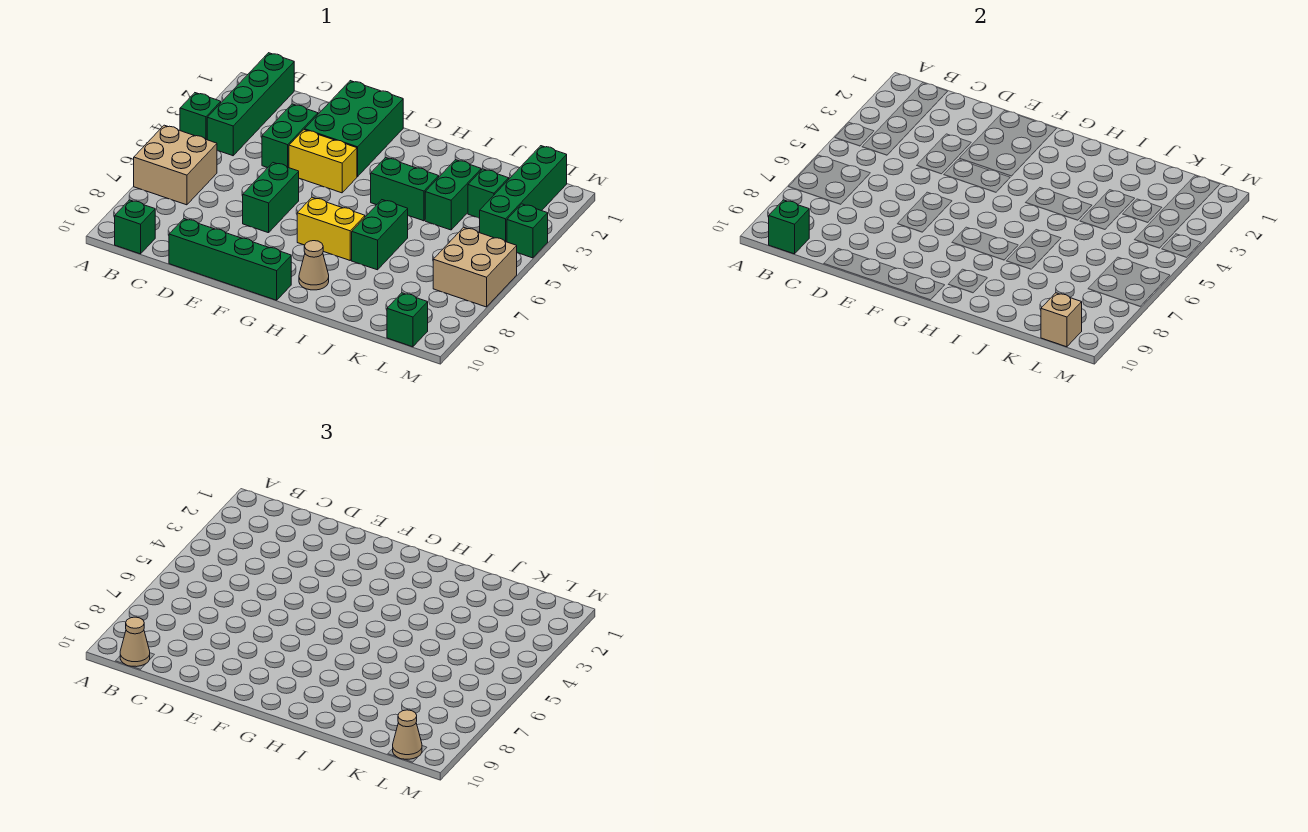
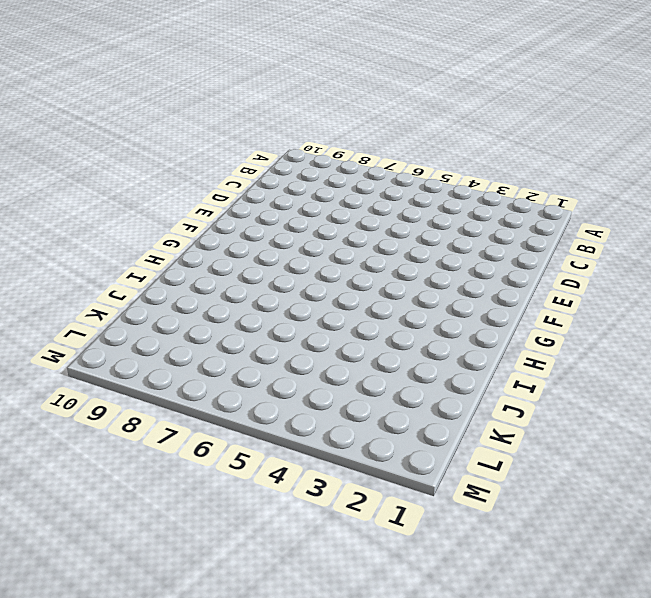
none -> green 1x1 brick [180,93,221,140]
none -> tan 2x2 brick [134,125,217,205]
none -> green 1x4 brick [207,53,294,156]

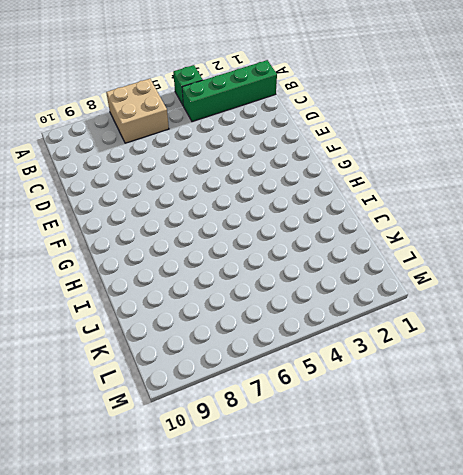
none -> green 1x1 brick [115,200,155,254]
none -> green 1x2 brick [262,104,318,168]
none -> green 1x4 brick [169,219,291,300]

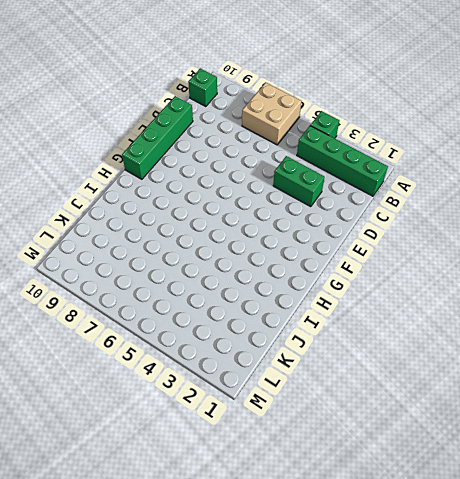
none -> green 2x3 brick [305,81,403,176]
none -> yellow 1x2 brick [289,130,357,193]
none -> green 1x2 brick [243,163,299,233]

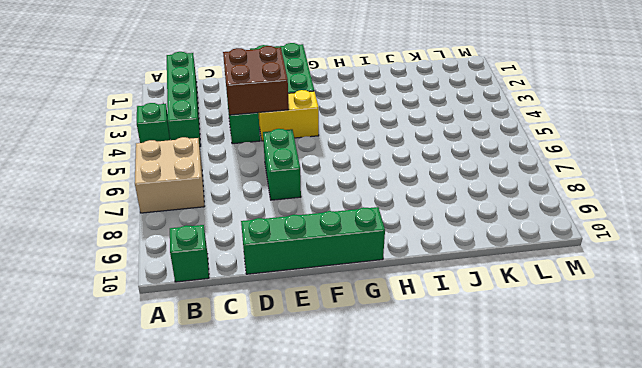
brown 2x2 brick [223,46,289,115] -> none
none -> yellow 1x2 brick [297,197,365,260]
none -> green 1x2 brick [371,157,439,221]
none -> tan 1x1 cone [299,241,329,290]

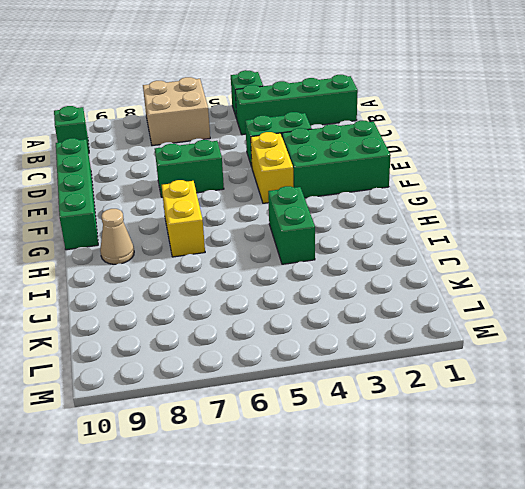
none -> green 1x2 brick [352,200,408,270]
none -> green 1x2 brick [425,160,481,230]
none -> green 1x1 brick [468,169,509,218]

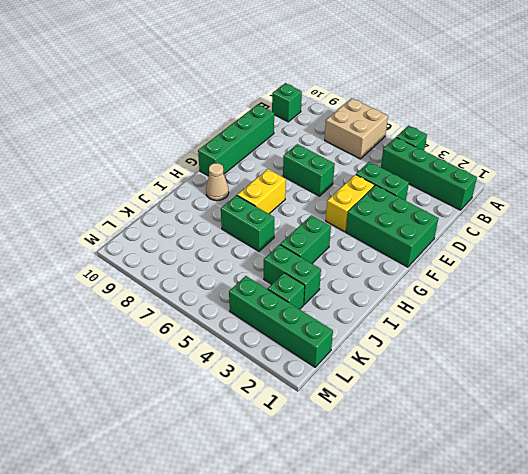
none -> tan 2x2 brick [433,227,517,307]
none -> green 1x1 brick [387,293,428,347]
none -> green 1x1 brick [507,204,548,258]

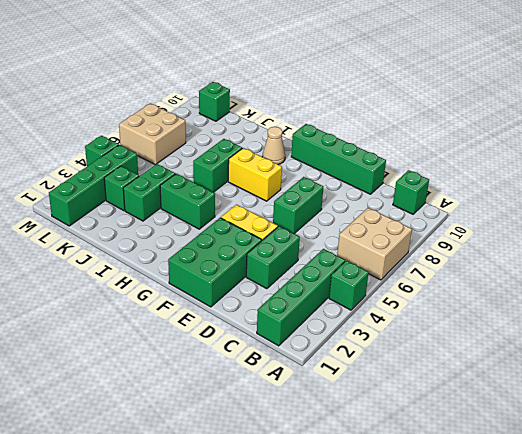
none -> green 1x1 brick [769,200,809,254]
none -> tan 1x1 brick [1041,293,1082,347]
none -> tan 1x1 cone [120,617,150,667]

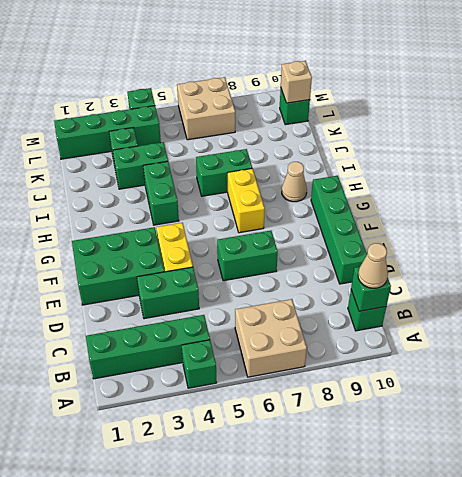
none -> tan 1x1 cone [393,710,422,759]

